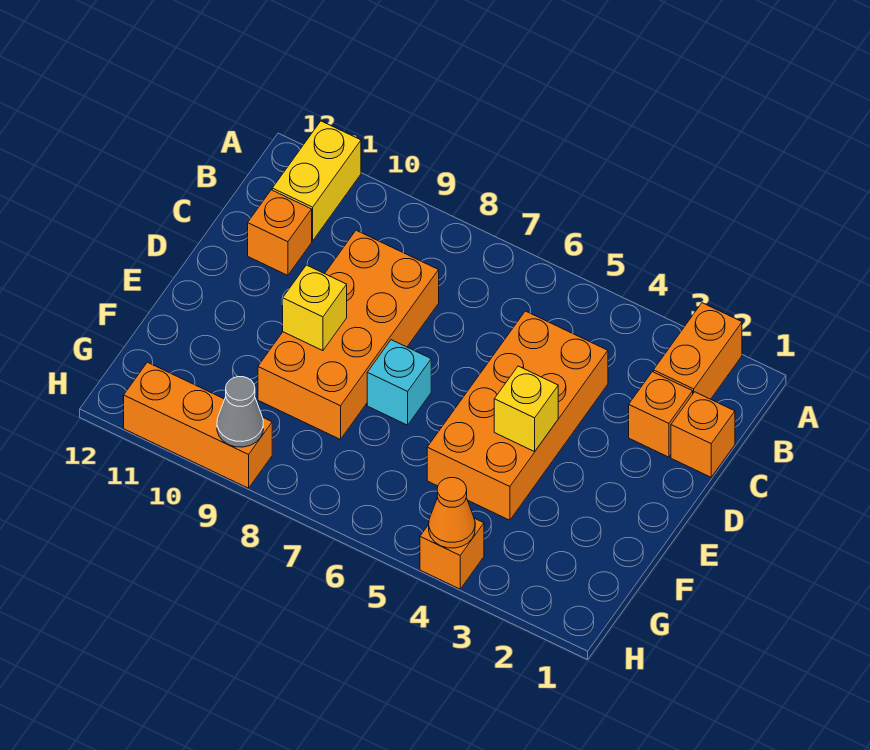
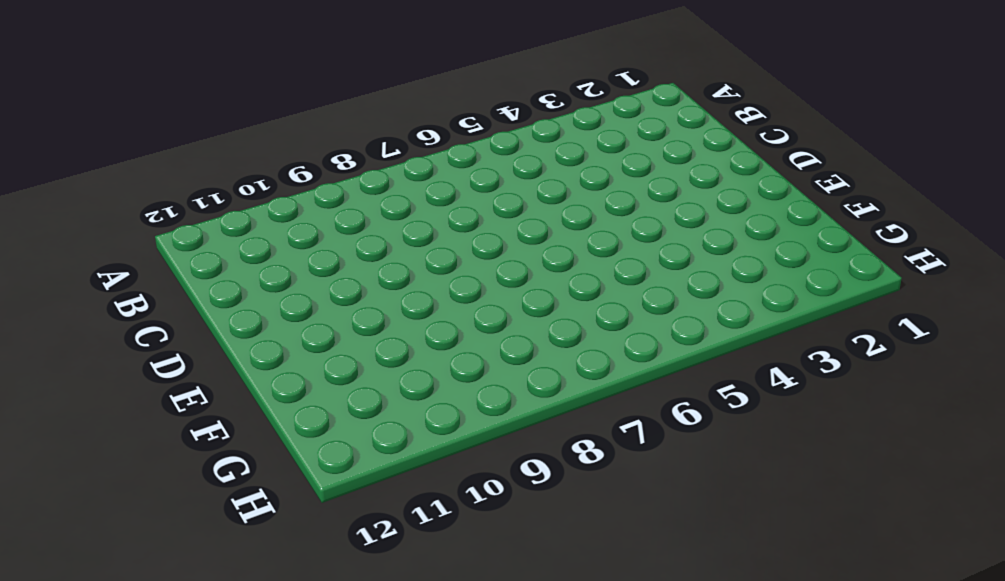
none -> orange 1x2 brick [653,303,742,399]
none -> yellow 1x2 brick [272,121,361,241]
none -> orange 1x1 brick [671,392,735,477]

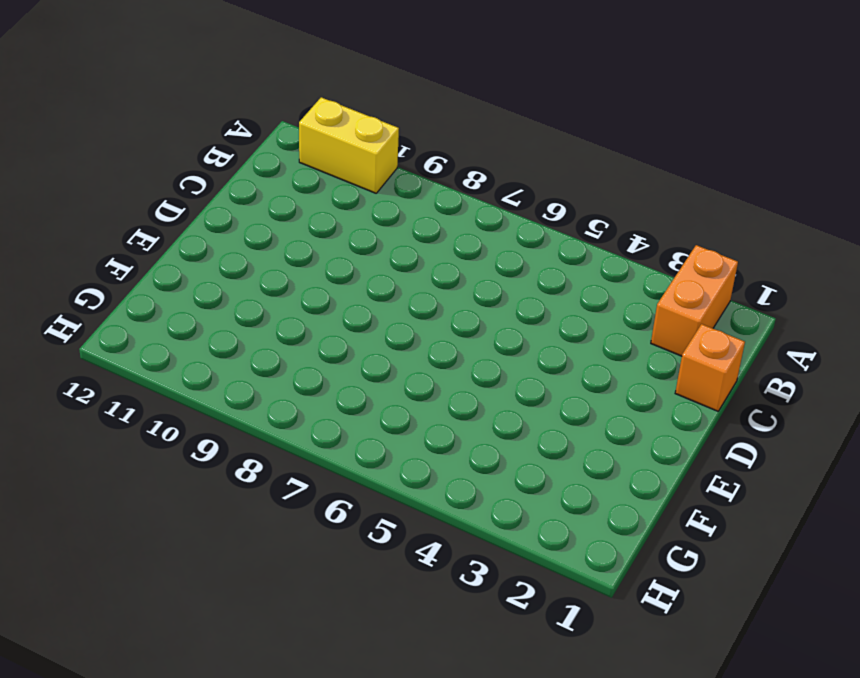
yellow 1x2 brick [299,97,399,193] -> yellow 1x2 brick turned to [272,121,361,241]
none -> orange 1x1 brick [629,372,693,457]
none -> orange 2x4 brick [427,311,608,520]
none -> orange 2x4 brick [258,230,439,440]

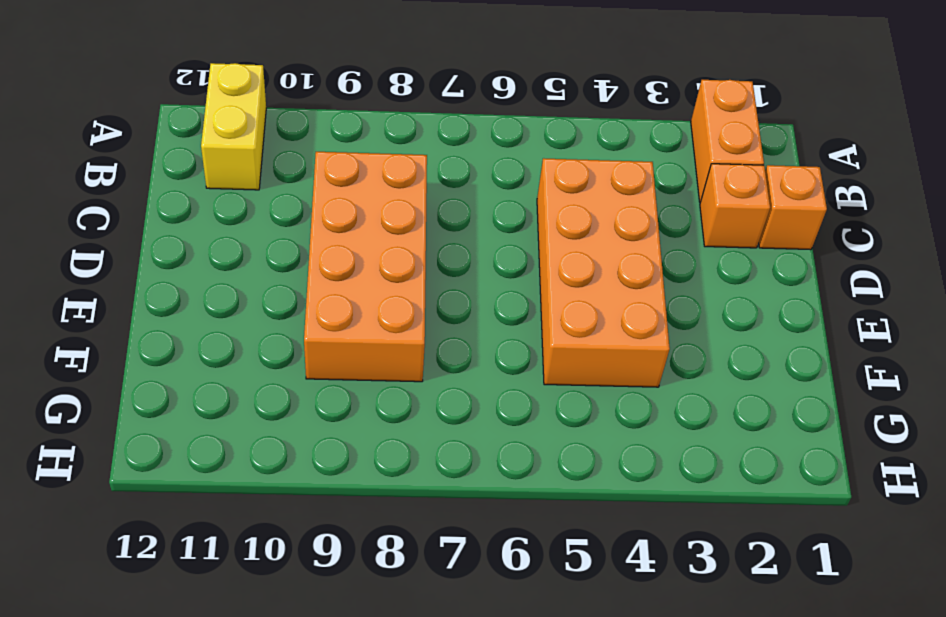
none -> orange 1x1 brick [248,190,312,275]
none -> cyan 1x1 brick [367,340,431,425]
none -> orange 1x1 brick [420,518,484,589]

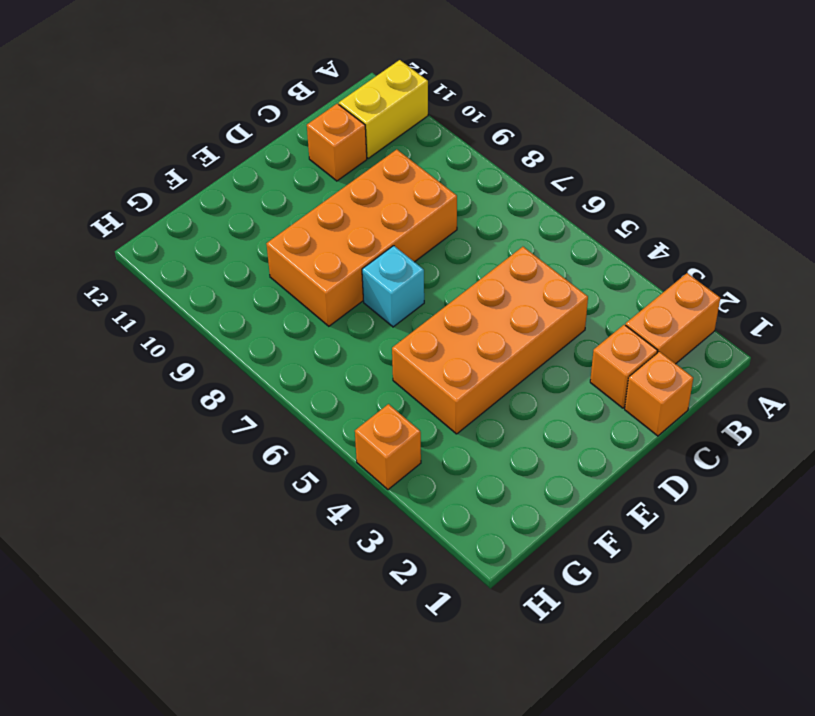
none -> orange 1x3 brick [124,362,272,488]
none -> yellow 1x1 brick [494,366,558,452]
none -> yellow 1x1 brick [283,265,347,351]

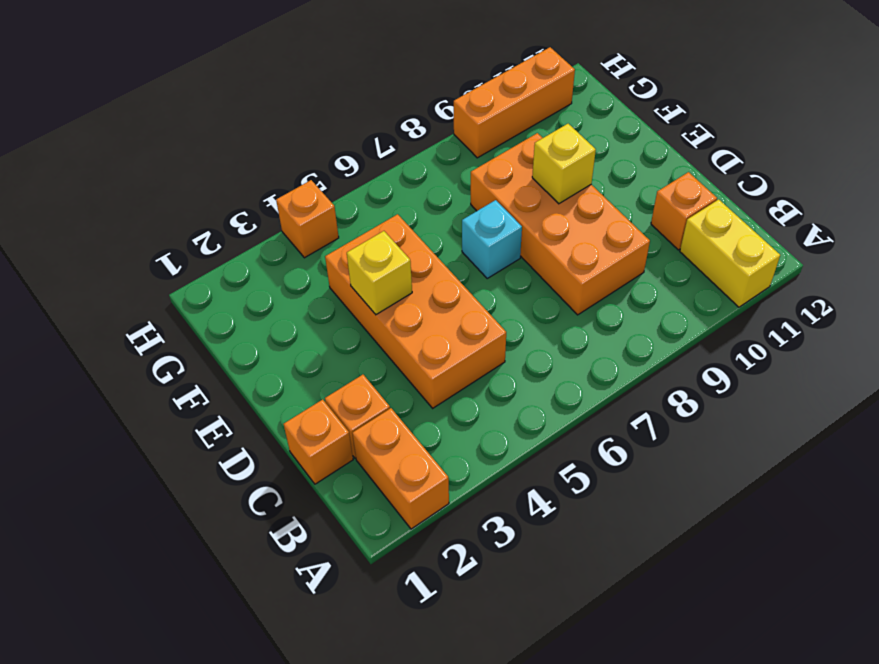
none -> orange 1x1 cone [429,478,475,548]
none -> grey 1x1 cone [217,377,263,447]

